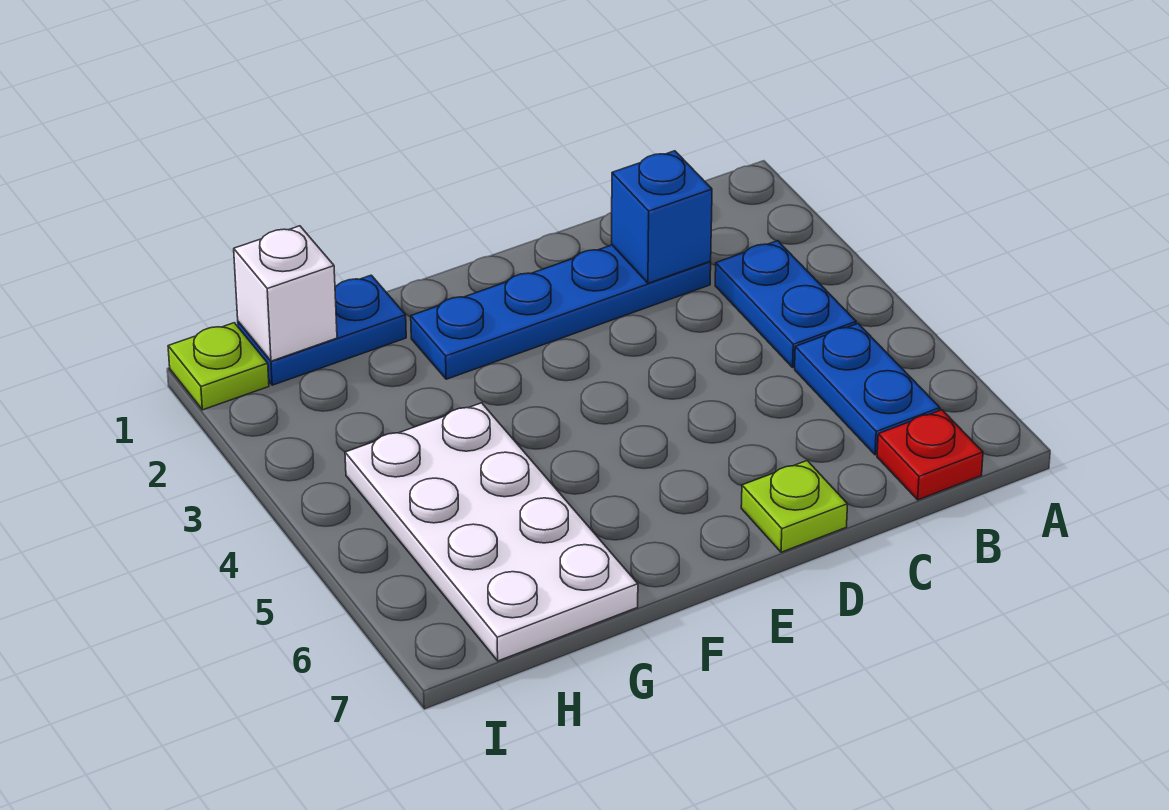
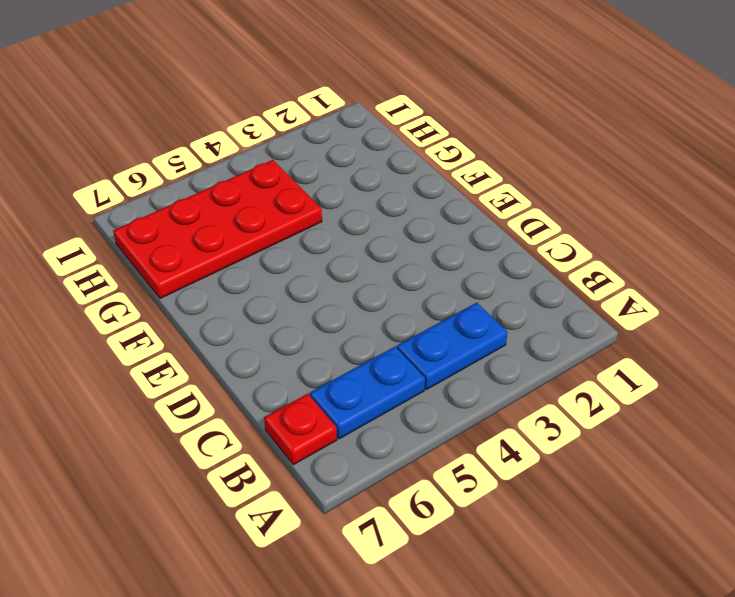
red 2x4 plate [113,160,322,299] -> white 2x4 plate [345,403,638,661]
none -> blue 1x4 plate [411,245,711,379]
none -> lime 1x1 plate [741,461,848,552]

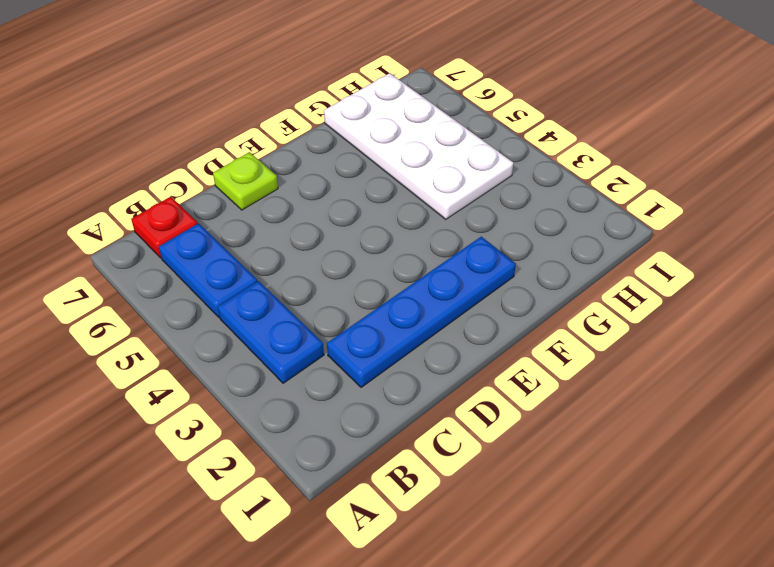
none -> blue 1x2 plate [238,275,406,385]
none -> lime 1x1 plate [168,323,269,410]

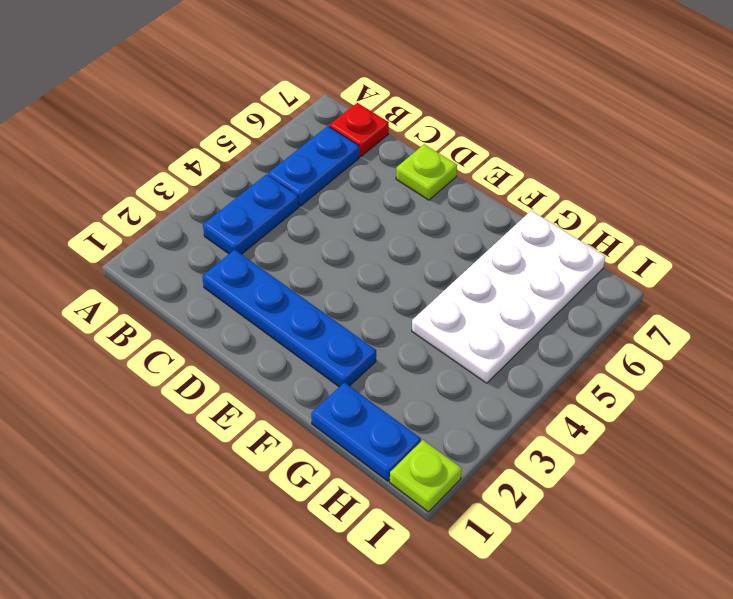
none -> blue 1x1 brick [612,151,712,283]
none -> white 1x1 brick [234,226,337,361]

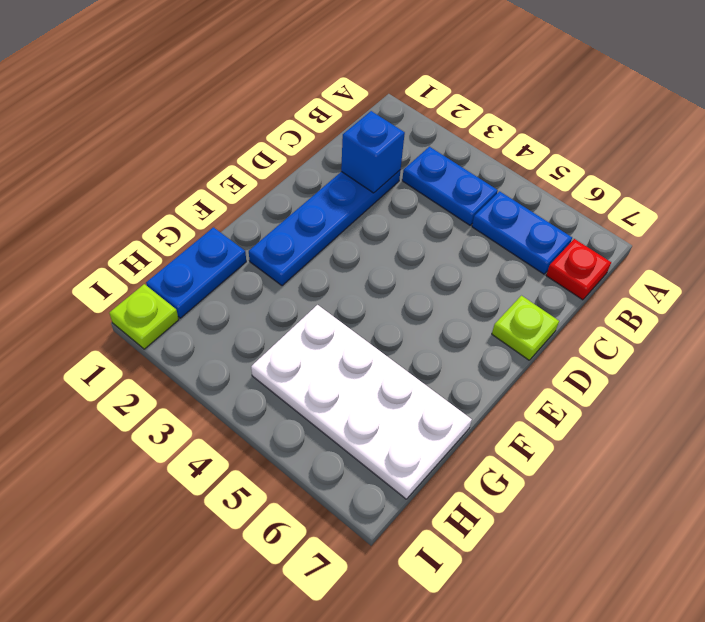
none -> white 1x1 brick [234,226,337,361]

